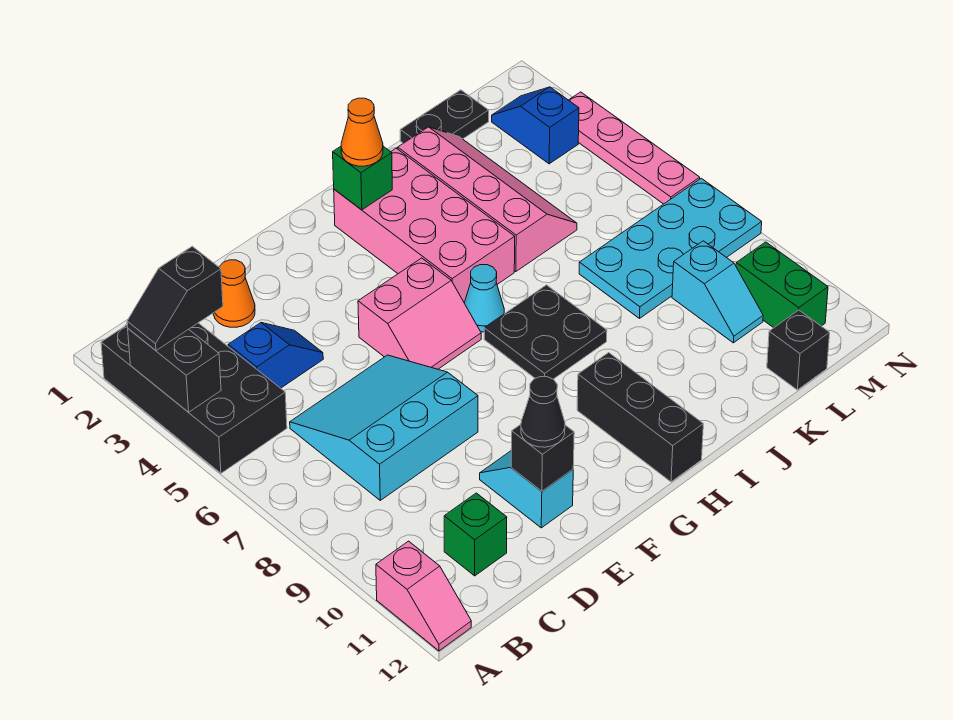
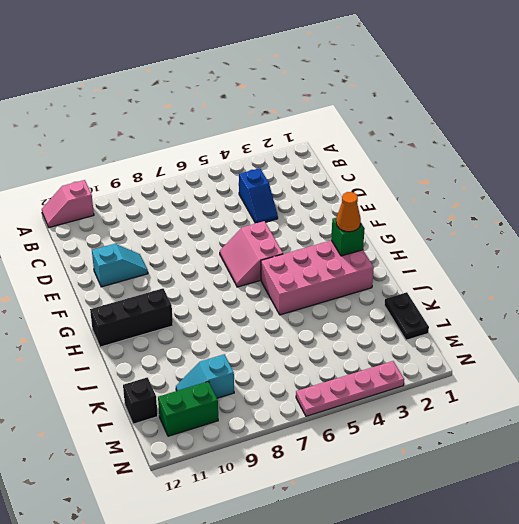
none -> black 2x4 brick [101,323,287,473]
none -> cyan 3x3 slope [290,355,478,500]
none -> green 1x1 brick [444,493,507,576]

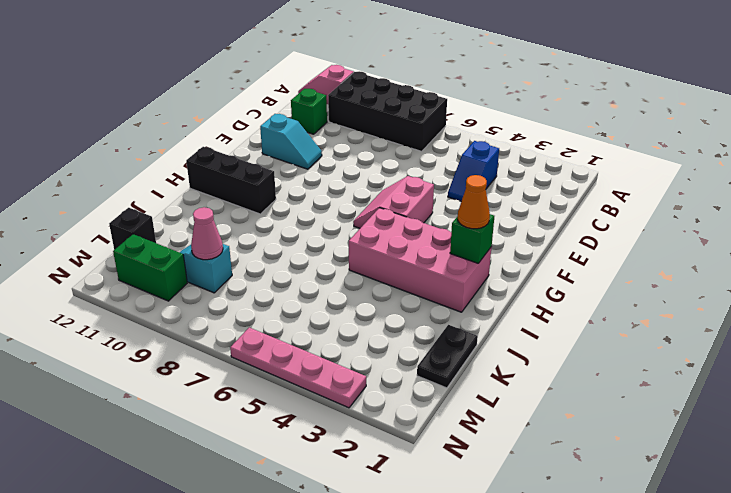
black 2x4 brick [328,71,447,151] -> black 2x4 brick moved to [101,323,287,473]
pink 1x1 cone [191,207,223,260] -> none
none -> cyan 3x3 slope [290,355,478,500]
none -> orange 1x1 cone [213,260,255,327]
none -> cyan 1x1 cone [465,265,504,332]

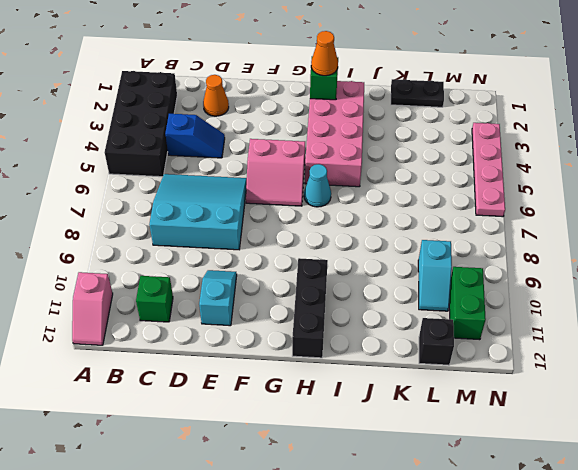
none -> black 2x2 plate [484,285,607,379]
none -> pink 2x4 slope [398,127,577,271]
none -> cyan 2x4 plate [579,178,762,318]

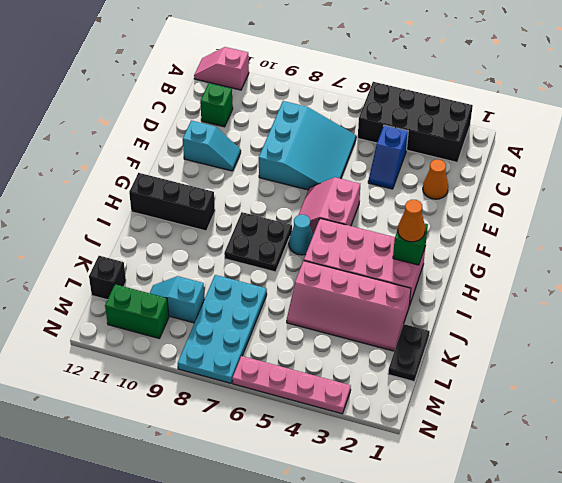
none -> blue 1x2 slope [492,87,579,164]
none -> black 1x2 brick [128,329,221,412]
none -> black 1x1 brick [511,424,574,491]

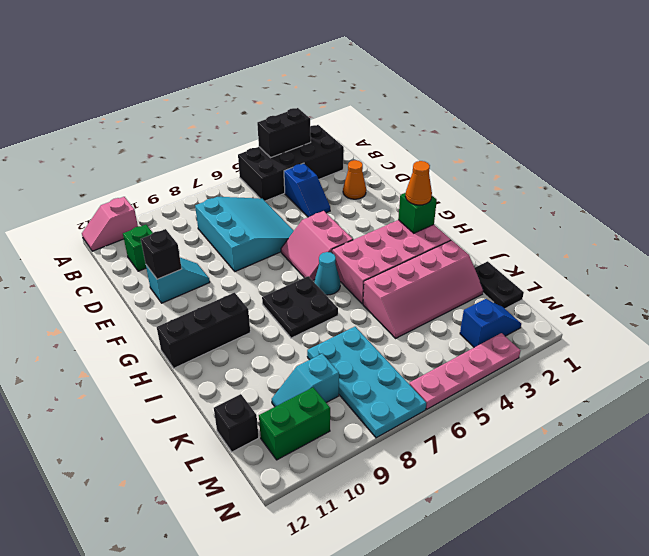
none -> black 1x2 slope [127,246,223,351]
none -> black 1x1 cone [521,377,565,447]

